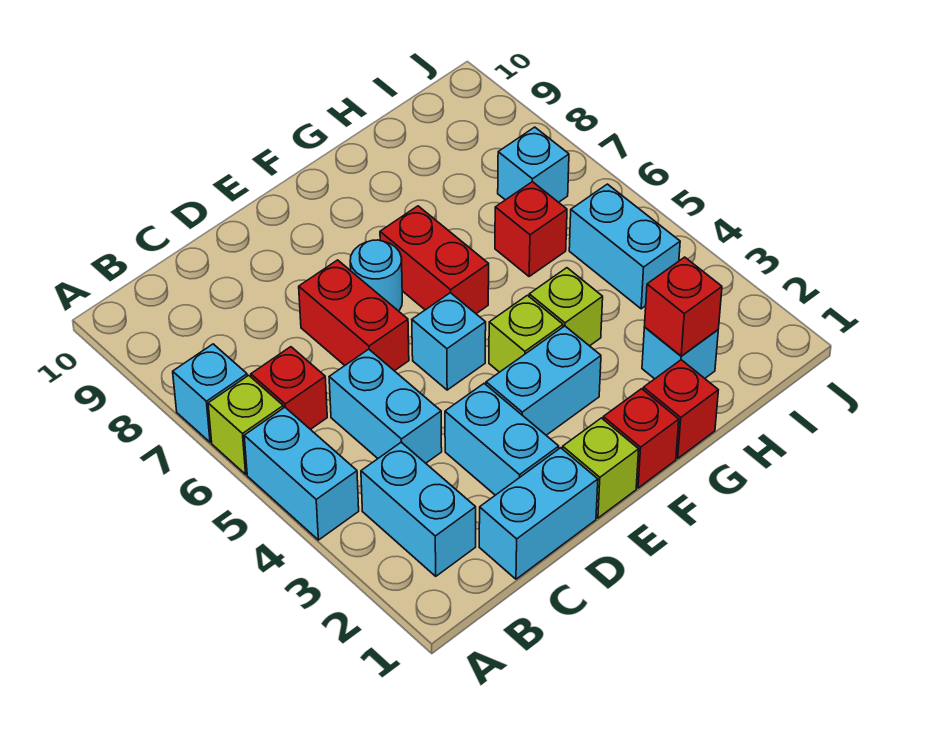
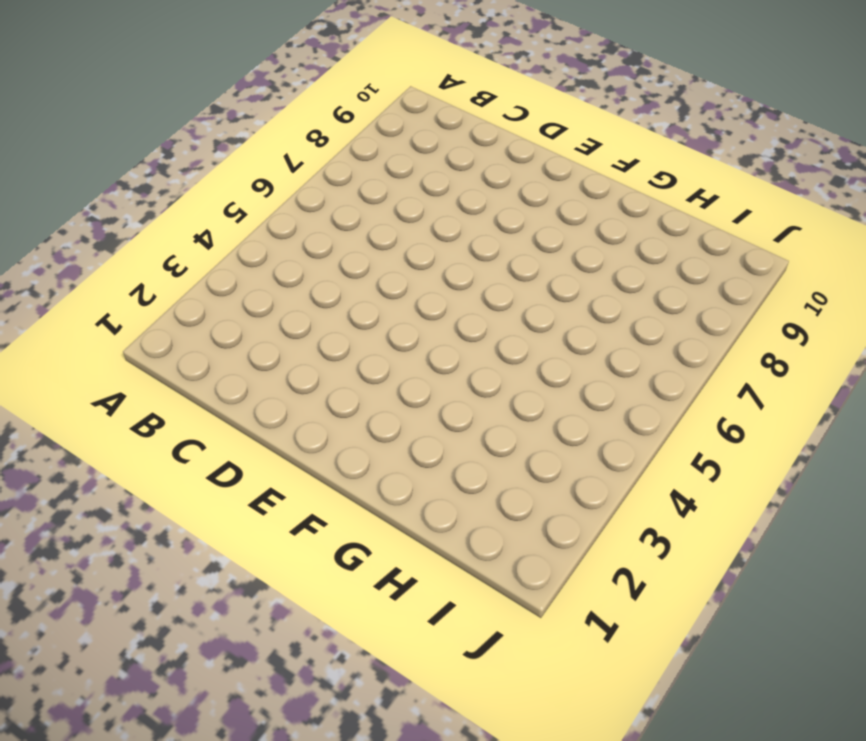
none -> cyan 1x2 brick [244,407,359,540]
none -> lime 1x1 brick [208,375,283,474]
none -> cyan 1x1 brick [173,344,247,442]

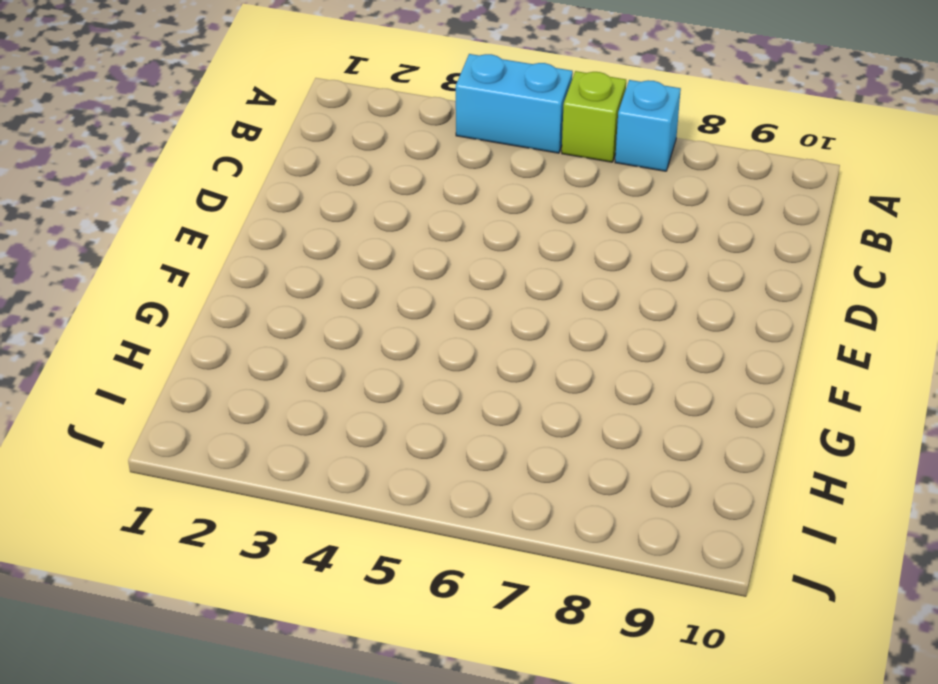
none -> cyan 1x2 brick [361,442,476,576]
none -> red 1x1 brick [251,347,327,429]
none -> cyan 1x2 brick [479,448,598,579]

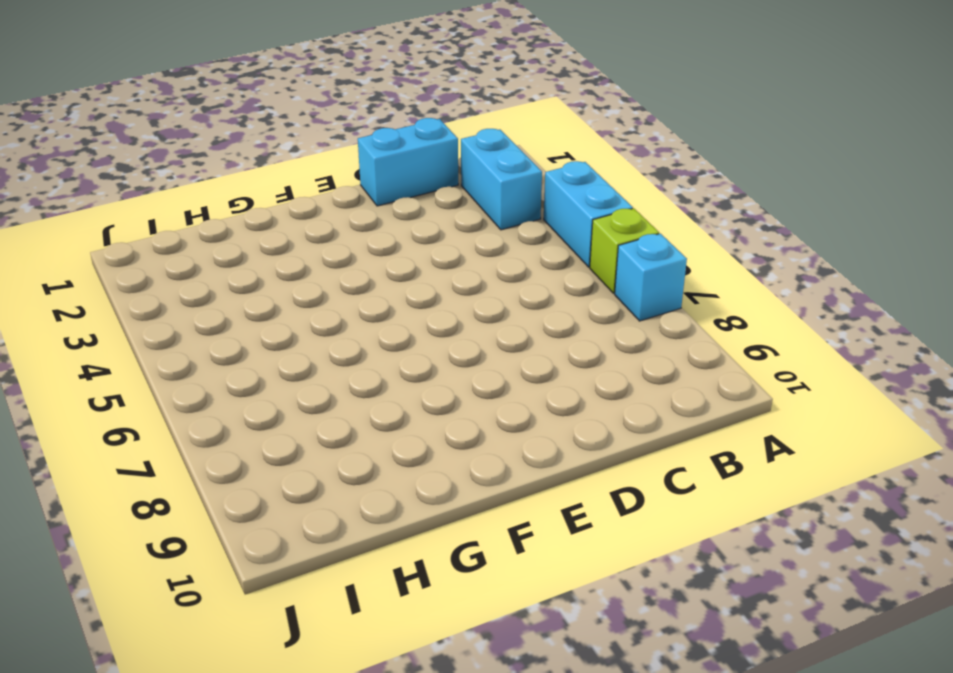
none -> red 1x1 brick [251,347,327,429]
none -> cyan 1x2 brick [329,349,442,463]
none -> cyan 1x2 brick [445,384,559,495]

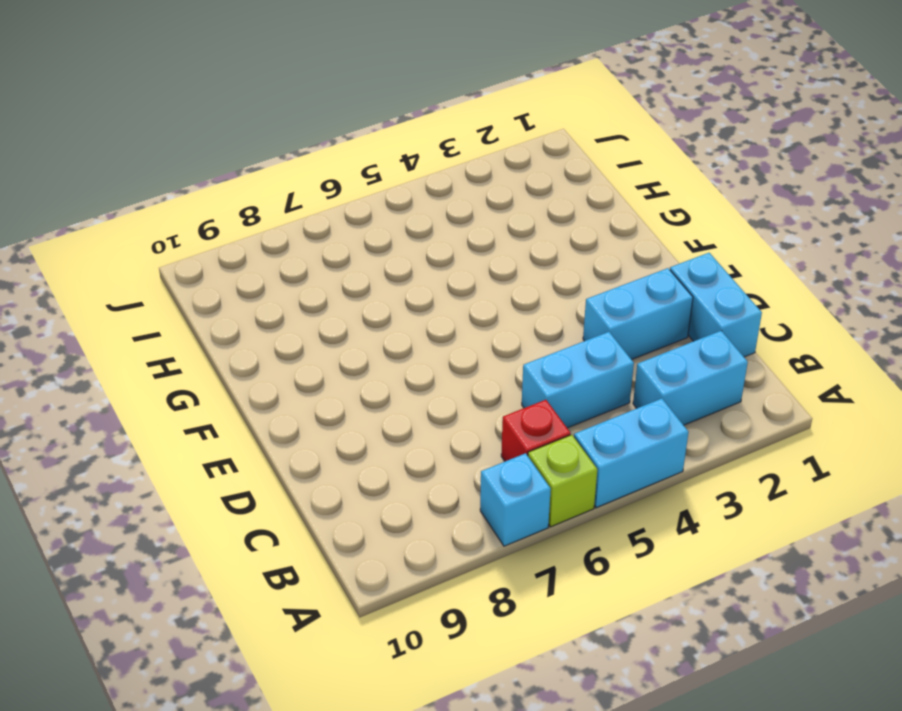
none -> red 1x2 brick [299,260,409,371]
none -> lime 1x1 brick [563,418,639,518]
none -> cyan 1x2 brick [486,326,601,435]

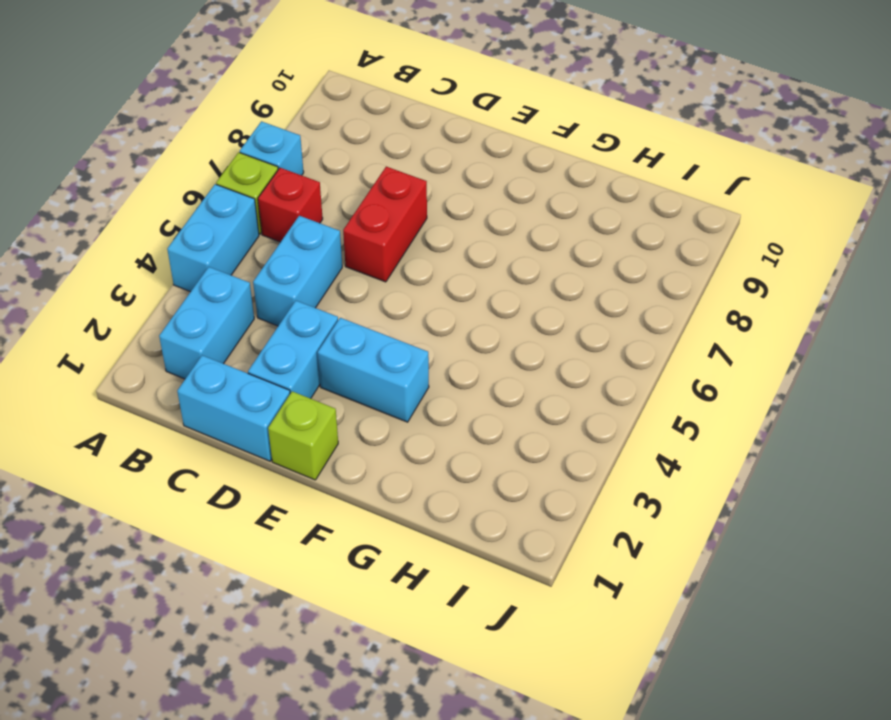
none -> cyan 1x1 brick [412,293,486,390]
none -> cyan 1x1 round brick [350,240,402,311]
none -> red 1x1 brick [603,389,679,488]

